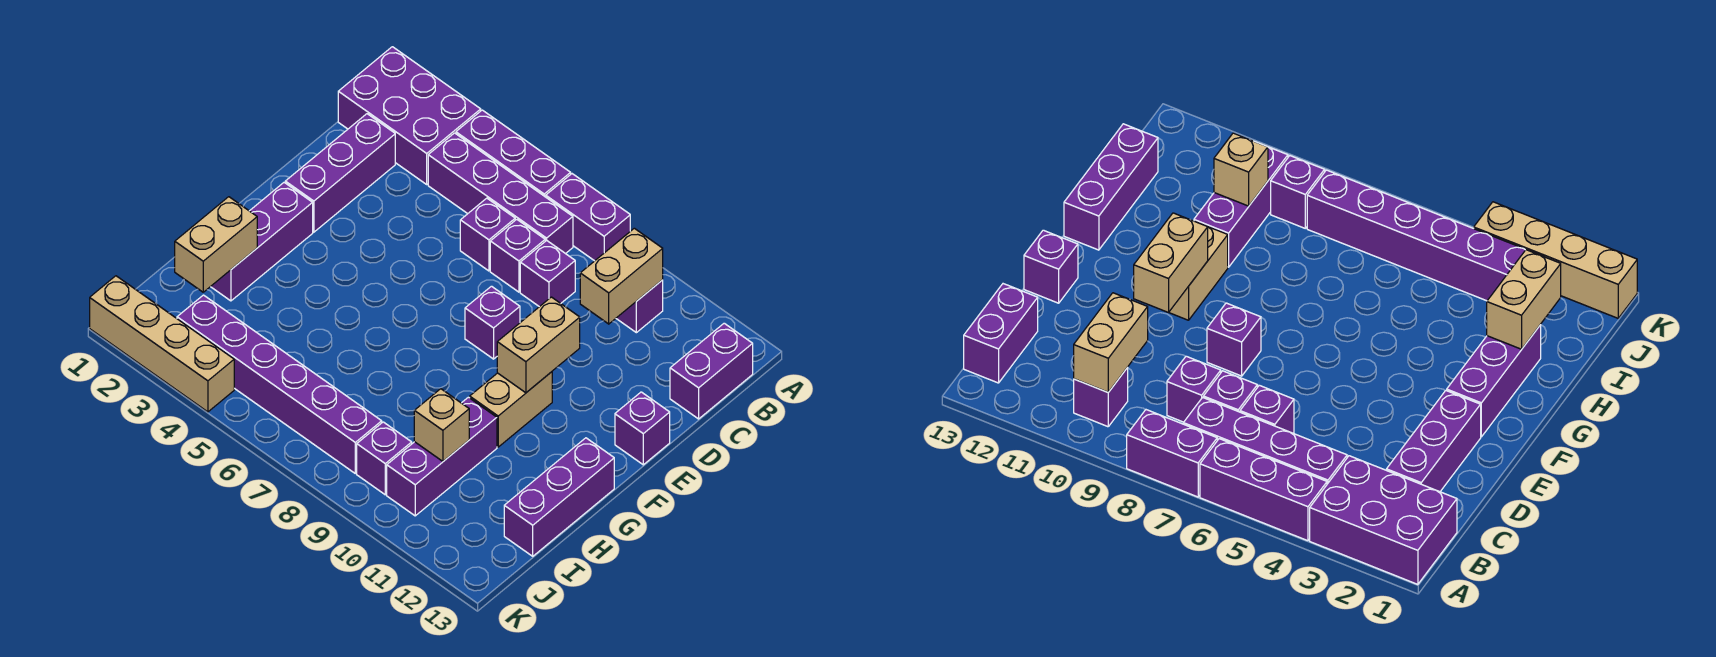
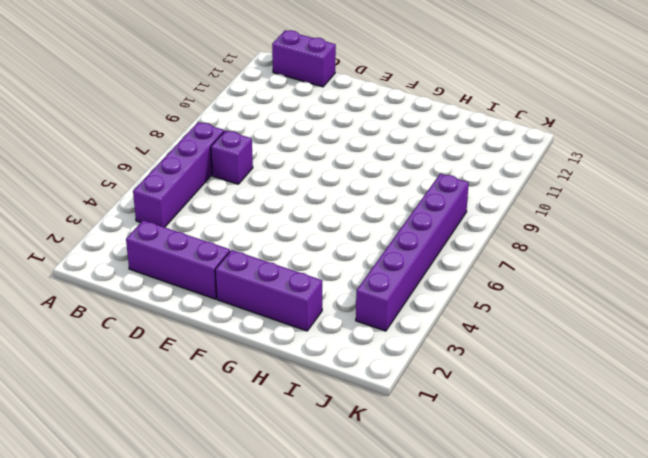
none -> purple 2x3 brick [338,47,481,184]
none -> purple 1x3 brick [456,110,571,197]
none -> purple 1x2 brick [546,174,630,261]

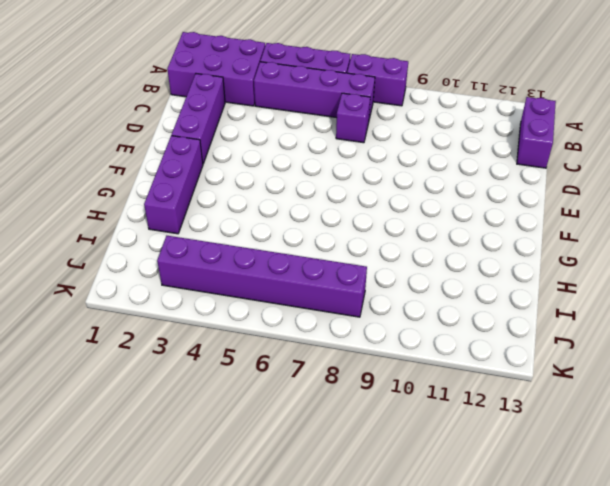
none -> purple 1x1 brick [616,280,663,333]
none -> purple 1x1 brick [460,198,515,271]
none -> purple 1x1 brick [520,240,575,307]

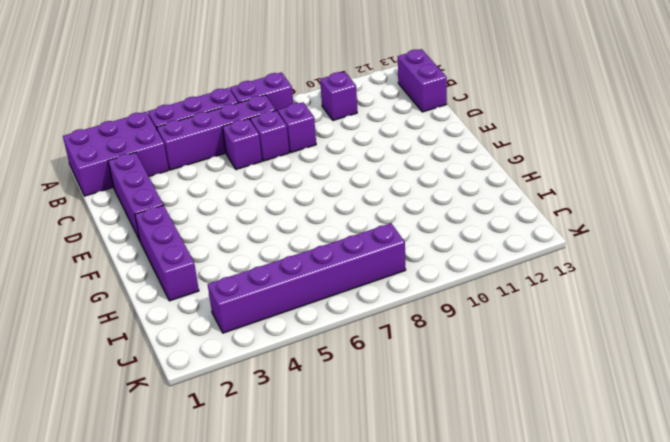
none -> purple 1x1 brick [465,286,520,359]
none -> purple 1x1 brick [615,392,670,465]
none -> tan 1x2 brick [470,372,552,447]

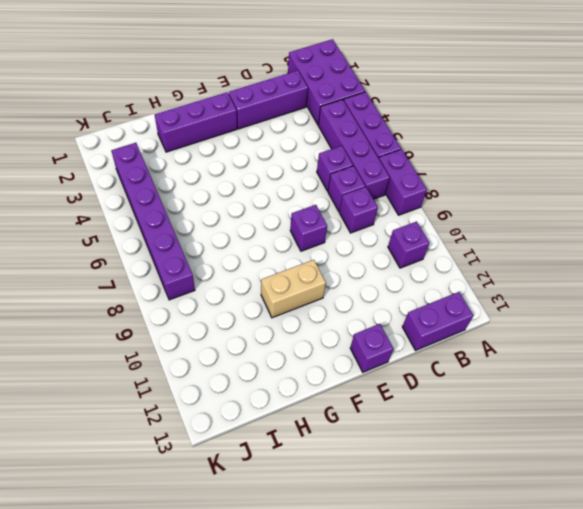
none -> purple 1x3 brick [504,438,614,556]
none -> purple 1x3 brick [387,397,497,516]
none -> purple 1x1 brick [357,422,412,495]

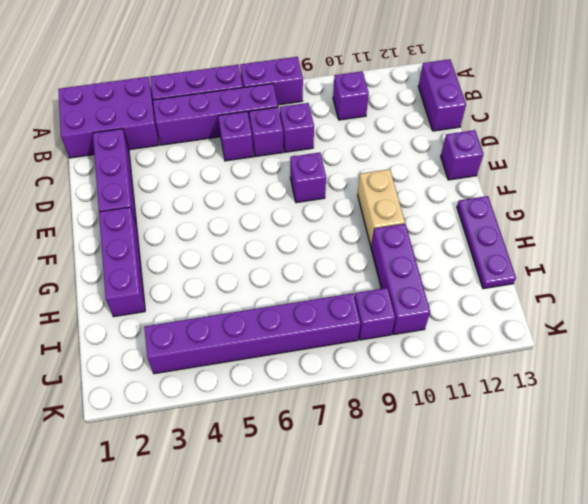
purple 1x3 plate [457,196,516,289] -> purple 1x3 brick [504,438,614,556]
none -> tan 1x4 brick [90,276,234,412]
none -> tan 1x2 brick [580,228,663,324]
none -> tan 1x2 brick [497,297,580,393]

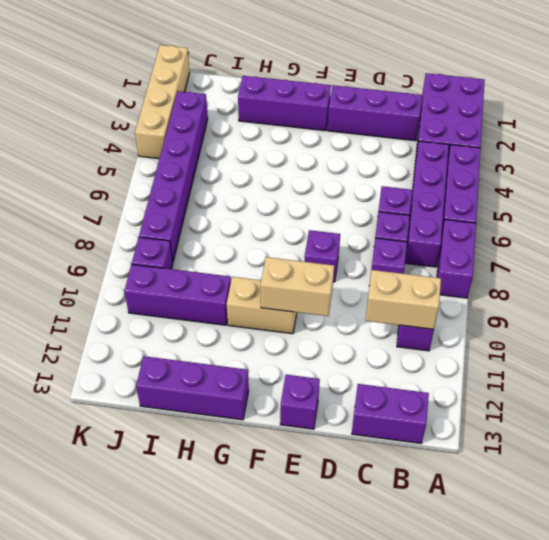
none -> tan 1x2 brick [175,197,257,292]
none -> tan 1x1 brick [414,389,469,461]

